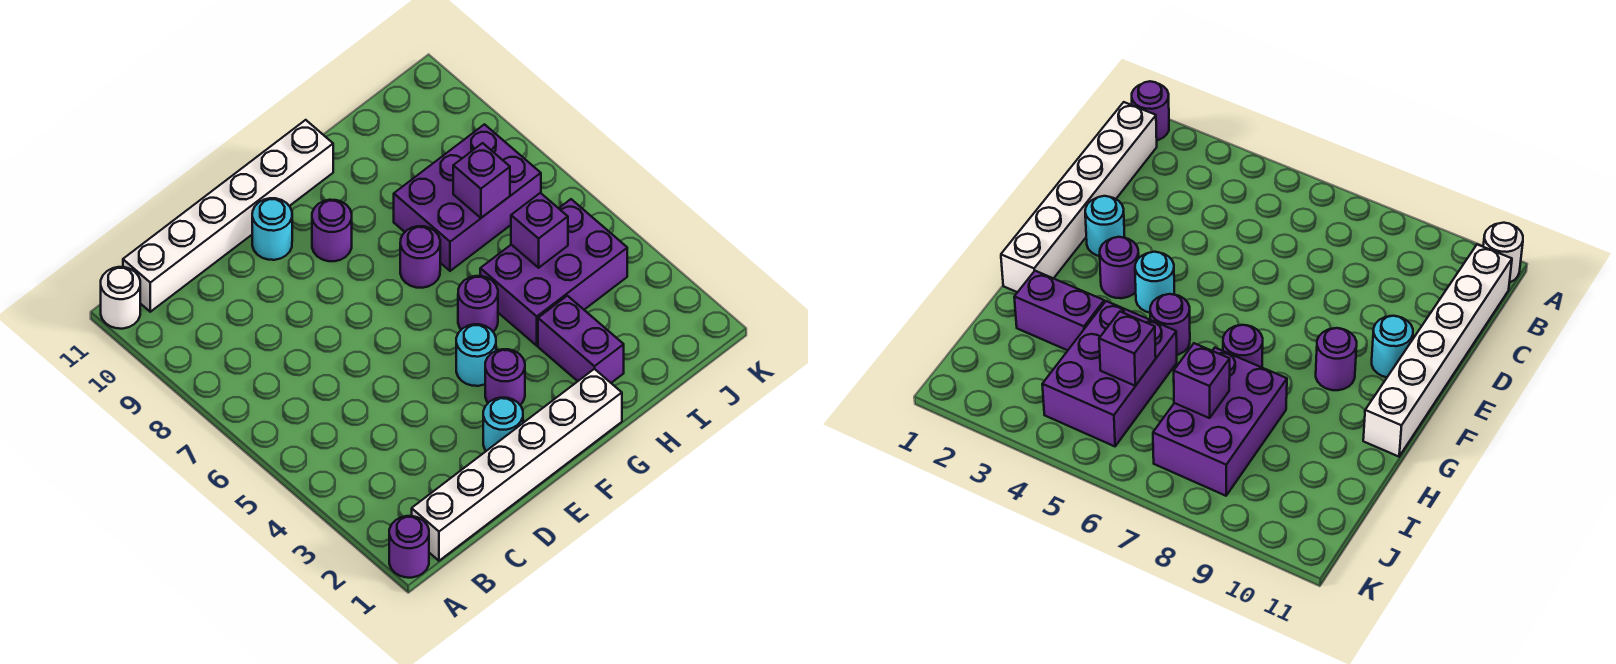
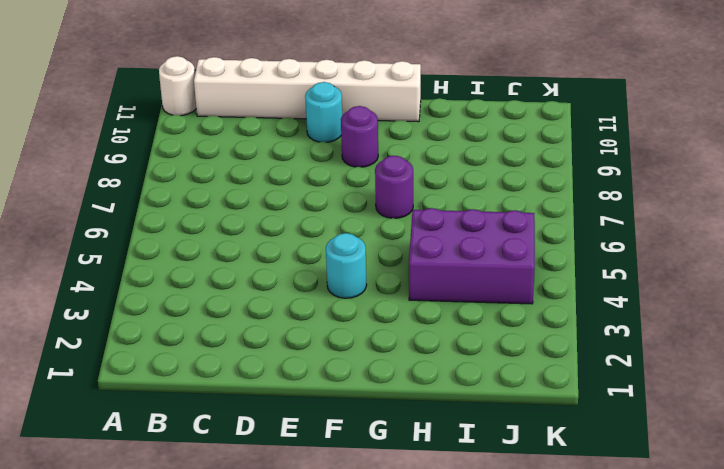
none -> purple 1x1 round brick [389,516,429,578]
none -> white 1x6 brick [412,369,622,561]
none -> cyan 1x1 round brick [483,398,523,451]

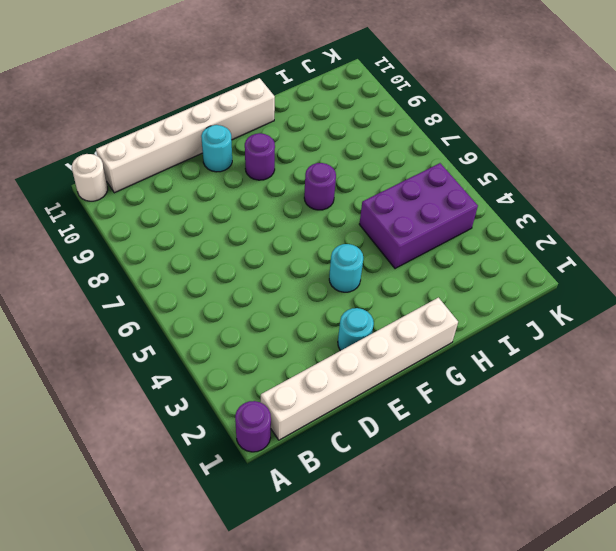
none -> purple 1x1 round brick [485,349,525,405]
none -> purple 1x1 round brick [458,276,498,332]
none -> purple 1x2 brick [538,296,624,383]

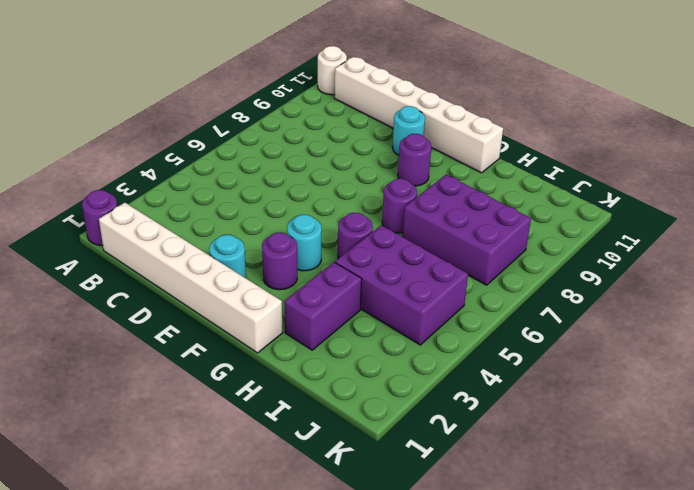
none -> purple 1x1 brick [511,193,568,268]
none -> purple 1x1 brick [453,143,510,218]

